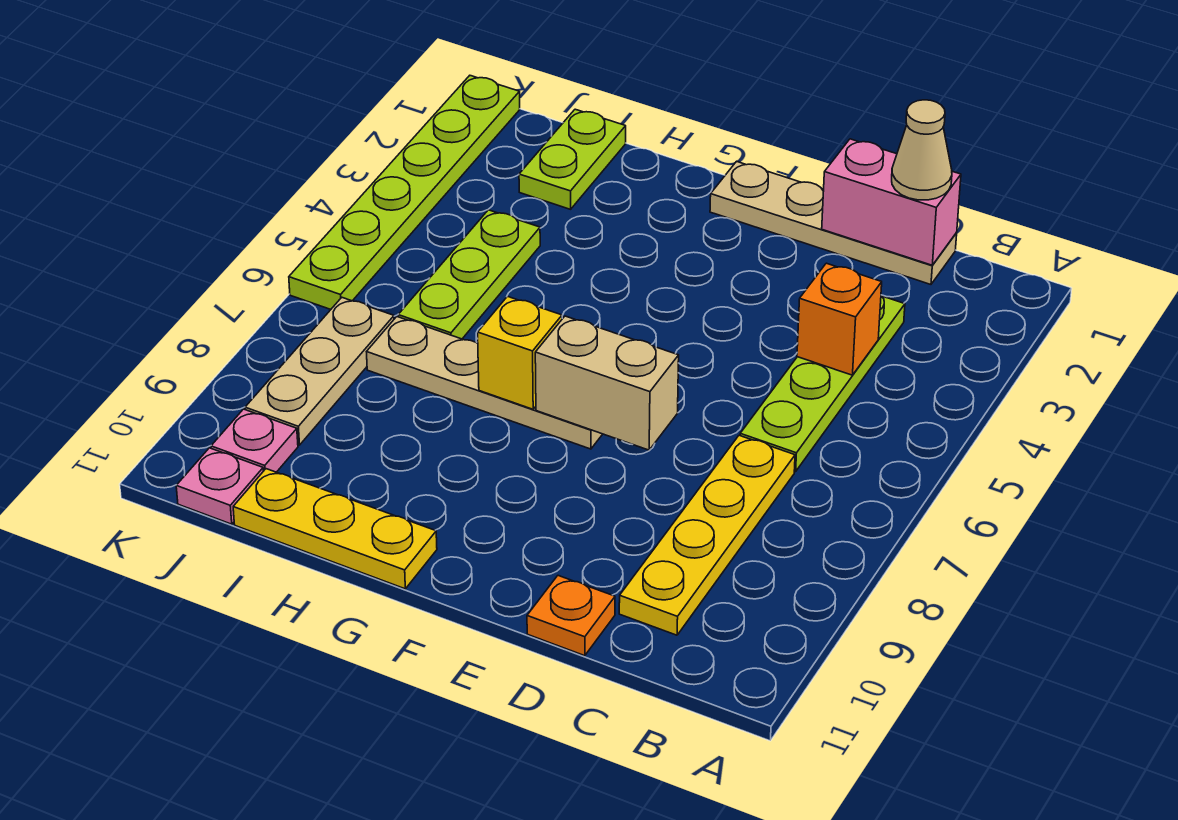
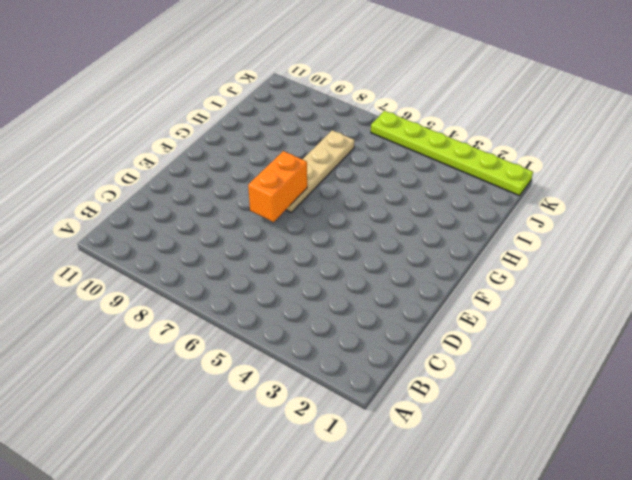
orange 1x2 brick [248,151,307,222] -> tan 1x2 brick [535,316,679,450]
none -> tan 1x4 plate [710,161,957,284]
none -> lime 1x4 plate [740,296,905,472]
none -> yellow 1x4 plate [619,435,795,635]

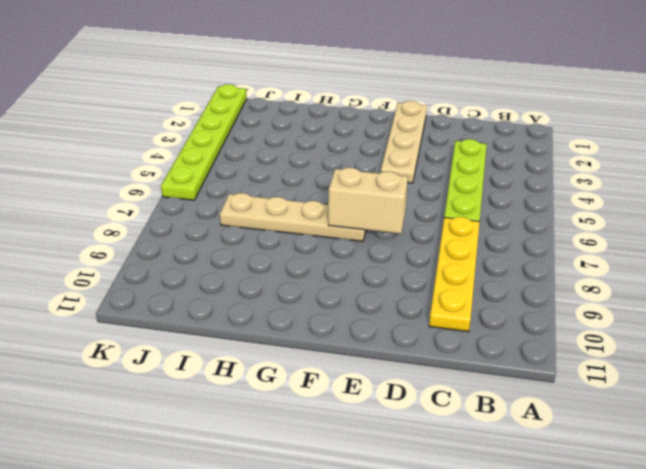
tan 1x4 plate [381,101,427,183] -> tan 1x4 plate turned to [710,161,957,284]
none -> orange 1x1 plate [527,576,615,656]
none -> yellow 1x3 plate [233,469,437,589]
none -> lime 1x2 plate [519,109,626,209]

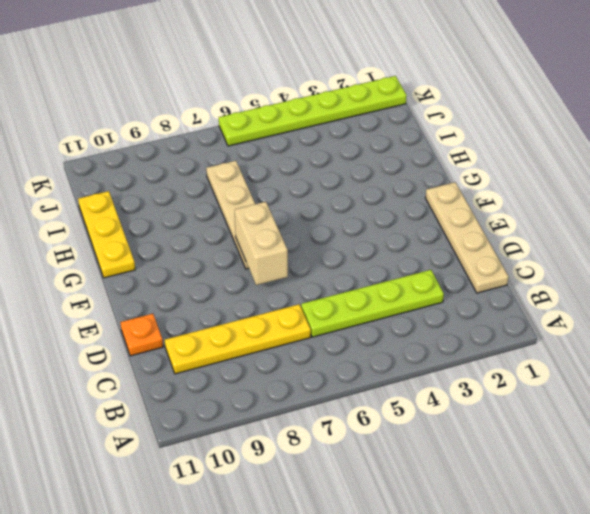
none -> lime 1x2 plate [519,109,626,209]
none -> lime 1x3 plate [398,210,540,339]
none -> tan 1x3 plate [245,298,394,445]

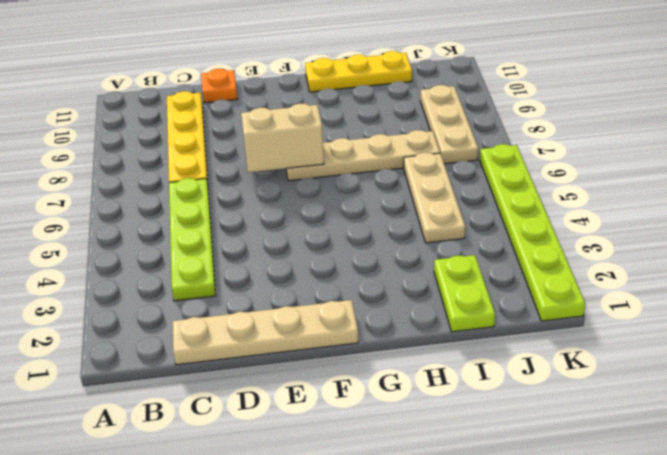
tan 1x3 plate [404,153,465,243] -> lime 1x3 plate [398,210,540,339]
none -> pink 1x1 plate [211,409,298,472]
none -> pink 1x1 plate [176,448,263,524]
none -> pink 1x2 brick [822,139,961,265]

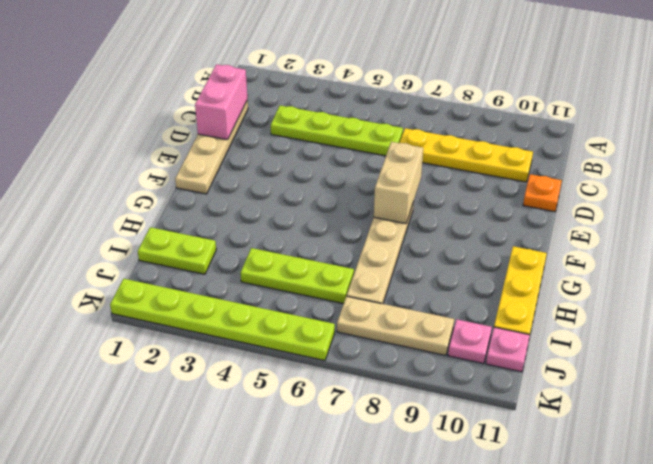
none -> orange 1x1 brick [797,263,882,375]
none -> yellow 1x1 brick [478,296,562,409]
none -> tan 1x1 cone [892,100,952,200]

